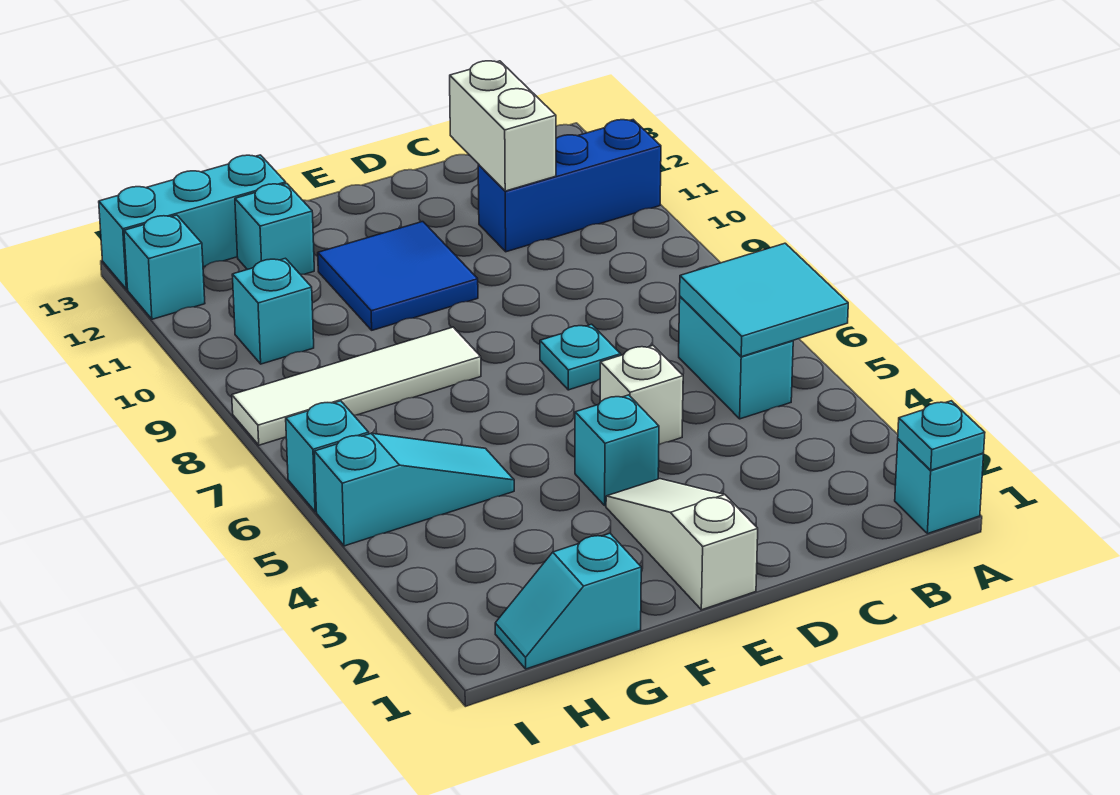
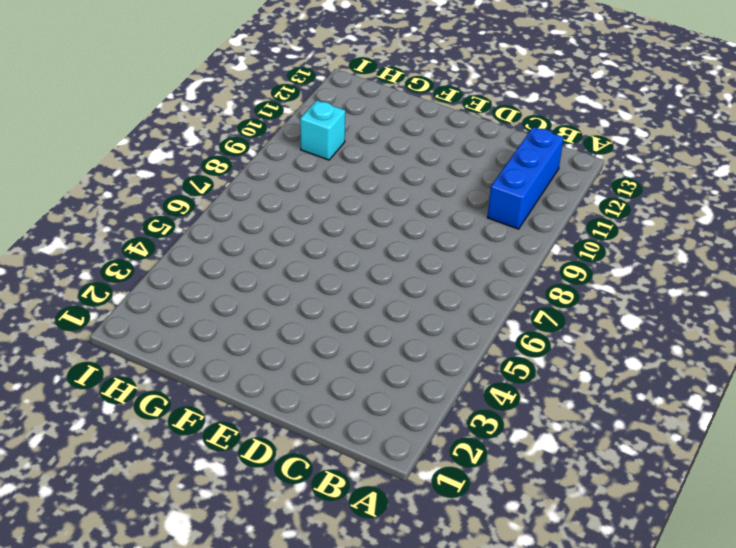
blue 1x3 brick [487,127,564,229] -> blue 1x3 brick turned to [478,120,661,252]
none -> cyan 1x1 brick [895,439,984,534]
none -> cyan 1x2 brick [679,297,793,419]
none -> white 1x1 brick [600,346,683,445]

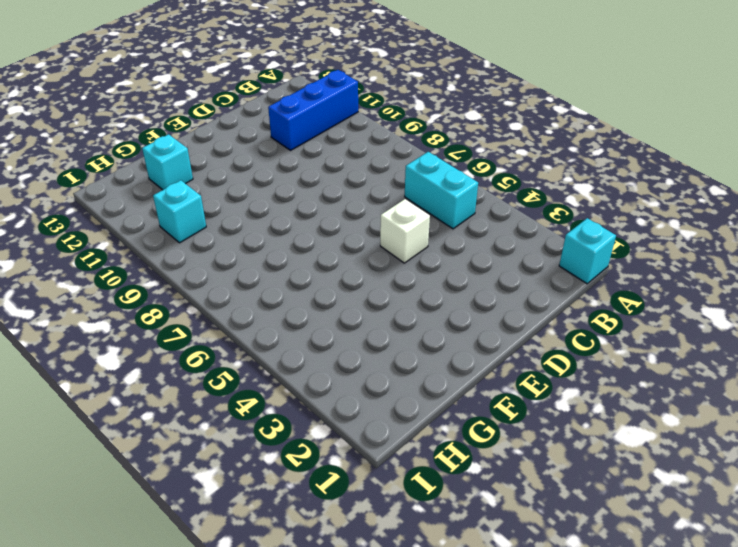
none -> cyan 1x1 plate [540,324,621,390]
none -> white 1x3 slope [606,479,758,610]
none -> cyan 1x1 brick [575,395,659,506]

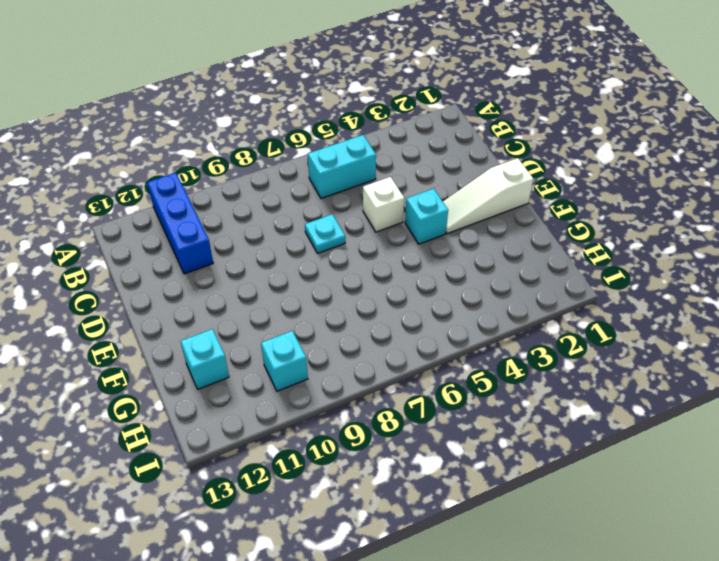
none -> cyan 1x1 brick [895,439,984,534]
none -> blue 2x2 tile [318,222,478,330]
none -> white 1x4 tile [232,327,481,445]

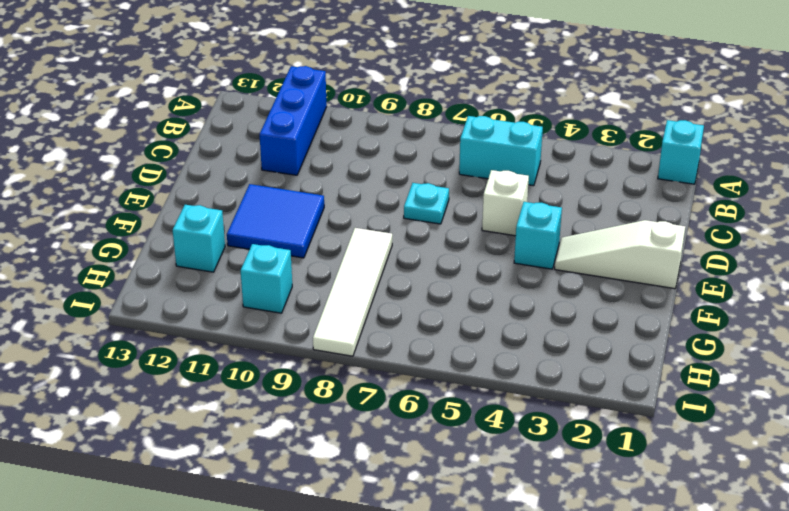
none -> cyan 1x2 slope [495,533,641,669]
none -> cyan 1x3 slope [314,433,514,546]
none -> cyan 1x3 brick [99,155,286,289]

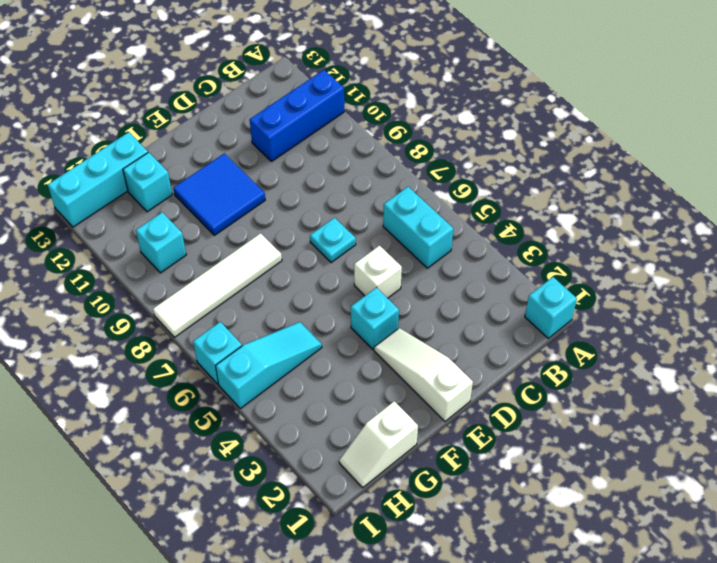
white 1x2 slope [339,401,418,488] -> cyan 1x2 slope [495,533,641,669]
none -> cyan 1x1 brick [124,215,205,319]
none -> cyan 1x1 plate [898,401,985,470]
none -> cyan 2x2 tile [680,243,848,357]

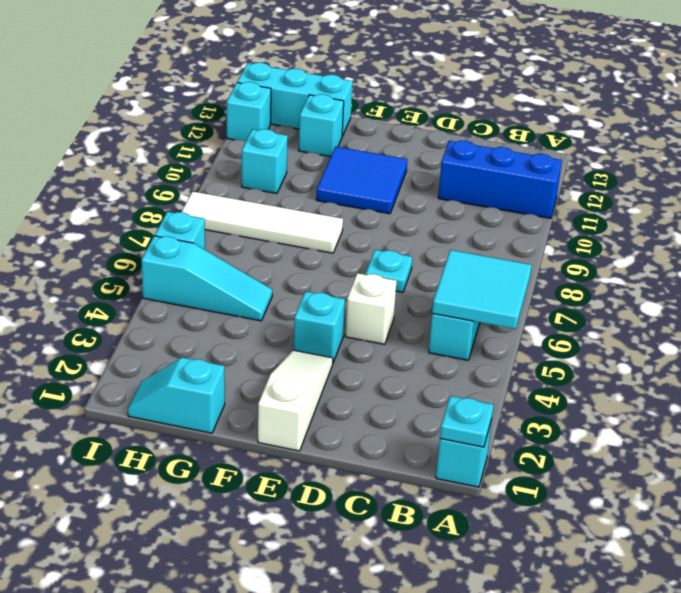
none -> white 1x2 brick [450,61,556,191]

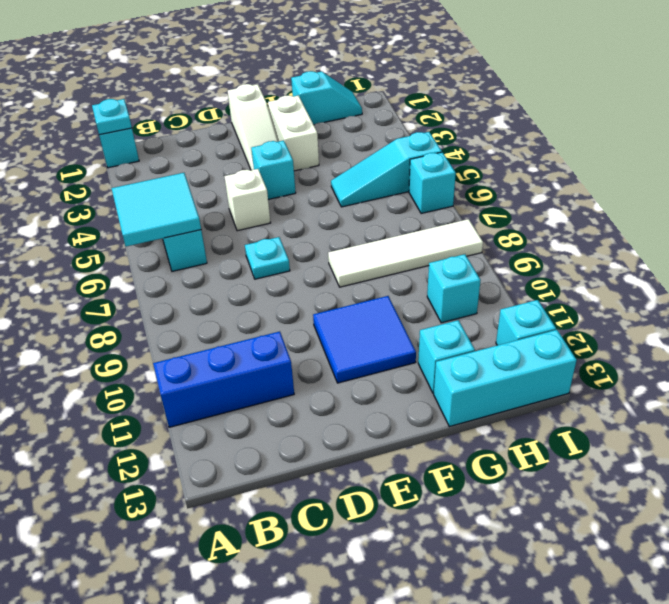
white 1x2 brick [268,95,319,171] -> white 1x2 brick moved to [450,61,556,191]

